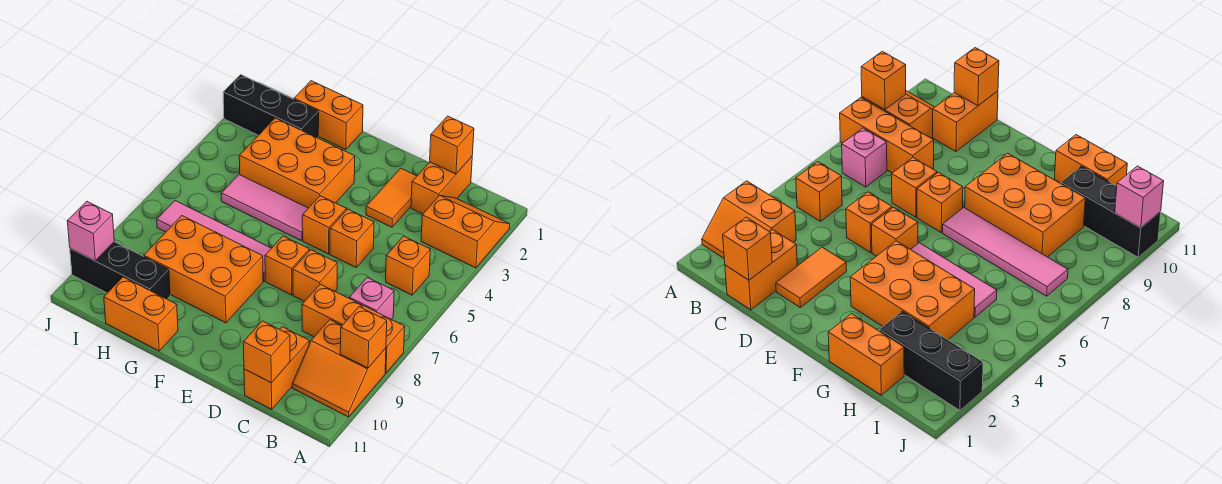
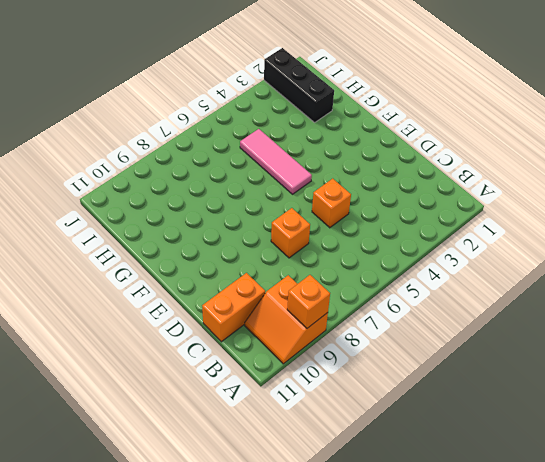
none -> orange 2x2 slope [421,195,510,268]
none -> orange 1x3 brick [302,284,405,373]
none -> orange 1x1 brick [386,236,430,295]

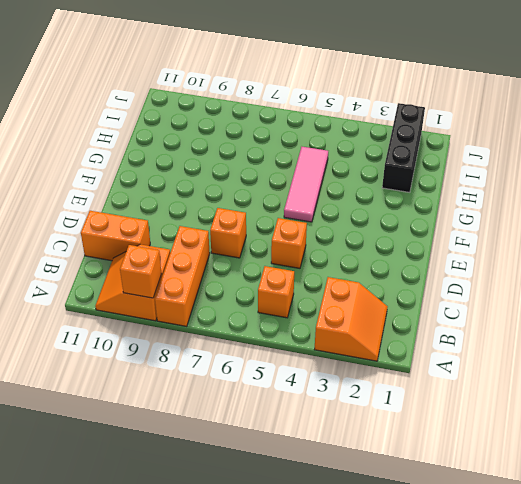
none -> pink 1x1 brick [349,277,394,319]
none -> orange 1x2 brick [411,157,472,214]
none -> orange 1x2 tile [366,168,417,227]

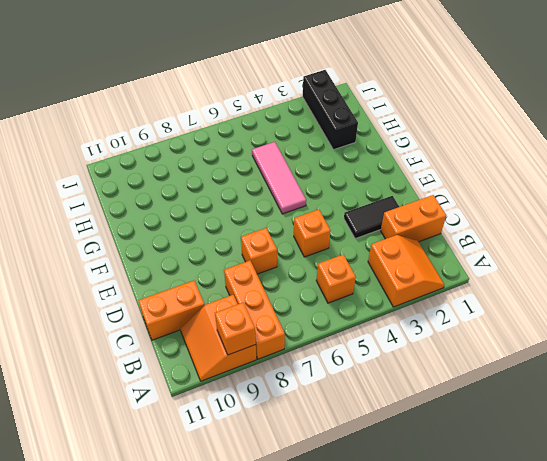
black 1x2 tile [344,196,399,239] -> orange 1x2 tile [366,168,417,227]
none -> pink 1x1 brick [349,277,394,319]
none -> orange 1x1 brick [302,196,346,254]
none -> orange 1x1 brick [265,236,309,295]

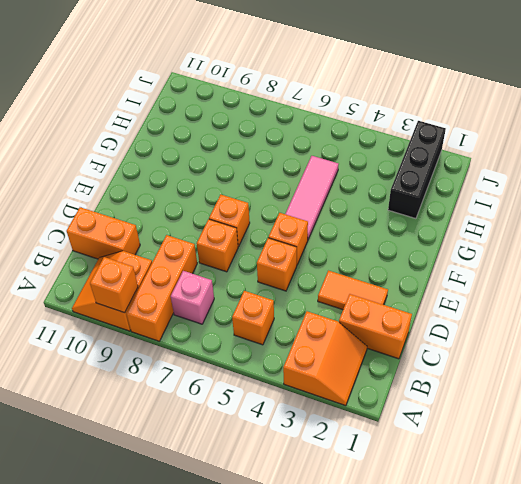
none -> orange 2x3 brick [239,118,355,208]
none -> pink 1x4 tile [157,201,271,281]
none -> orange 2x3 brick [144,216,263,323]

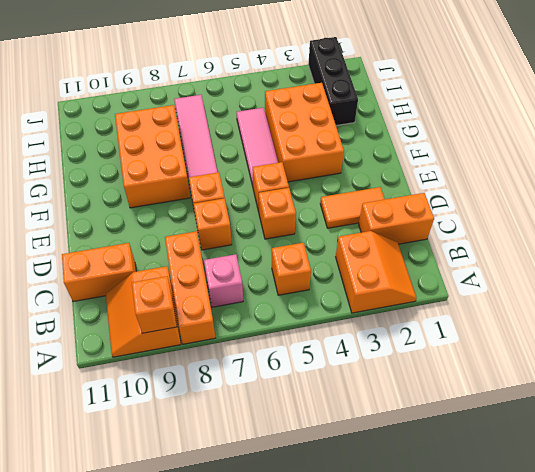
none -> orange 1x2 brick [294,81,363,150]
none -> orange 1x2 brick [104,277,178,351]
none -> black 1x3 brick [70,242,170,299]

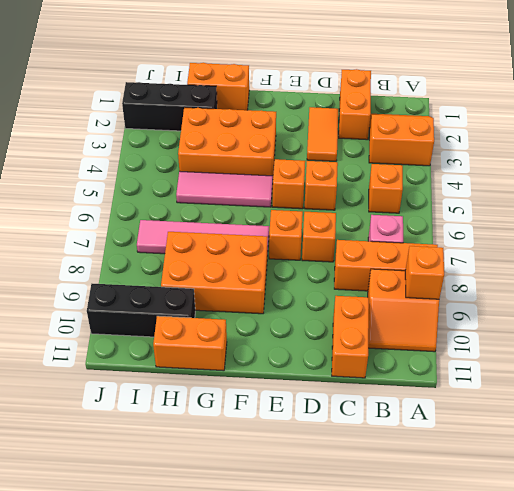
none -> orange 1x1 brick [430,116,474,174]
none -> orange 1x1 brick [243,321,290,383]
none -> pink 1x1 brick [67,201,114,261]

